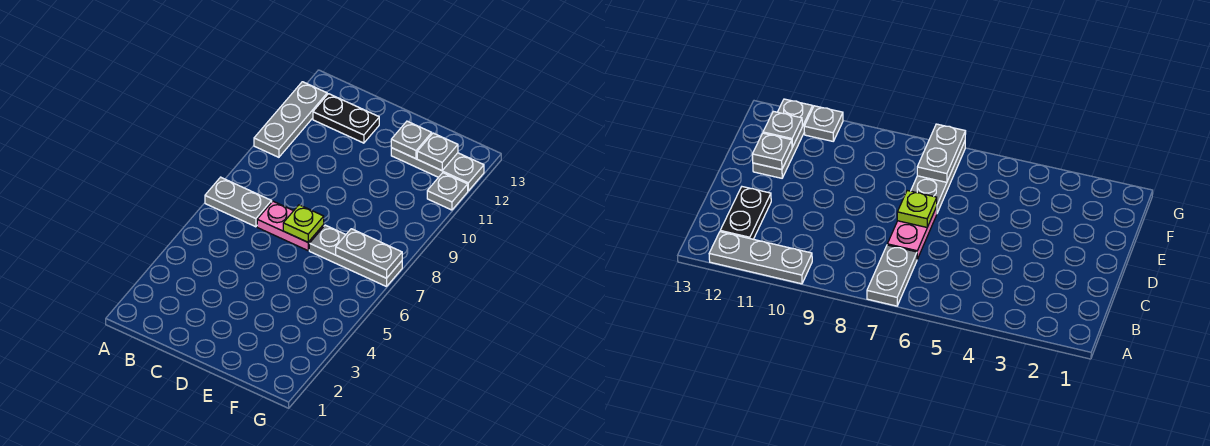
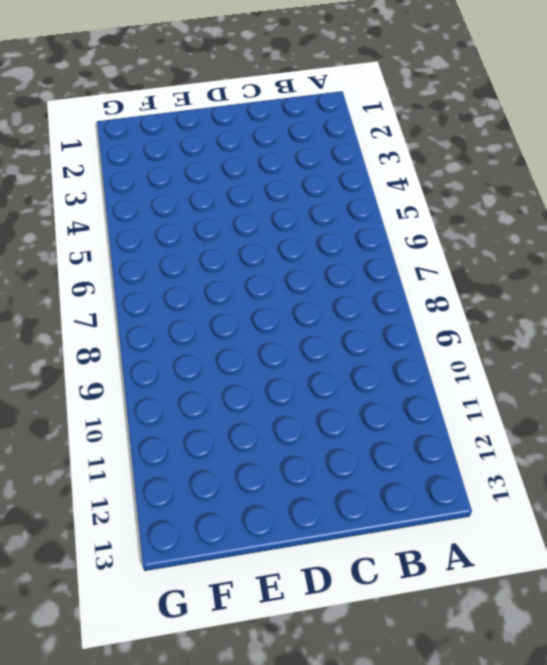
none -> grey 1x2 plate [205,177,272,227]
none -> grey 1x3 plate [254,82,327,157]

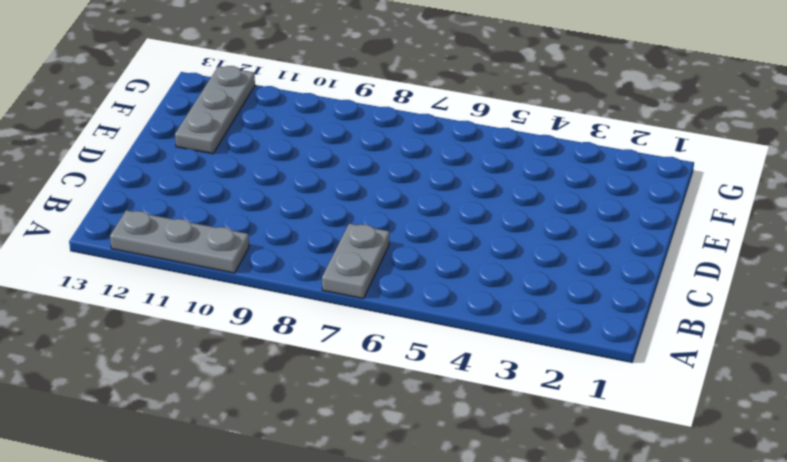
none -> black 1x2 plate [313,94,379,143]
none -> pink 1x2 plate [257,201,324,251]

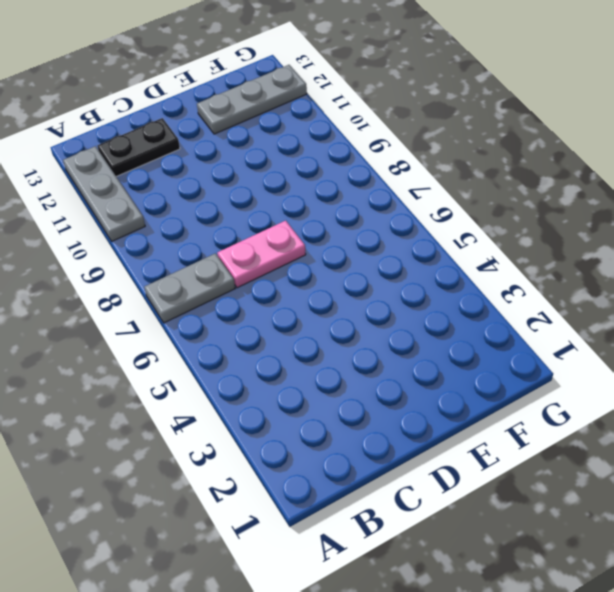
none -> grey 1x3 plate [309,225,402,287]
none -> grey 1x1 plate [427,173,468,210]

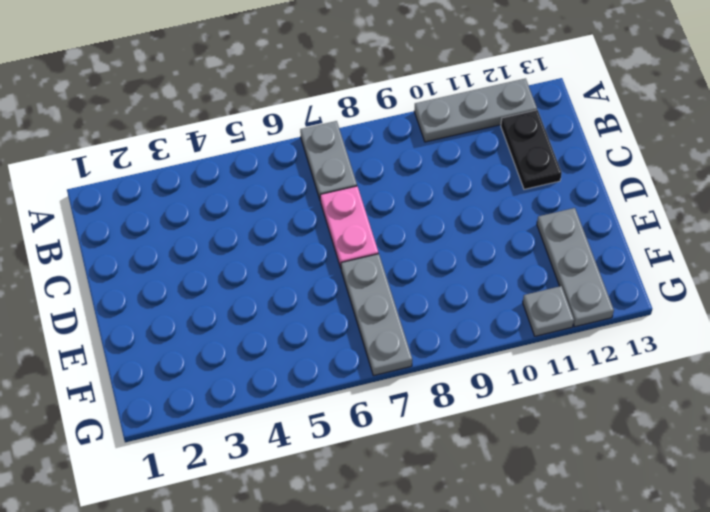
none -> lime 1x1 plate [283,205,324,242]
none -> grey 1x1 plate [391,121,432,159]

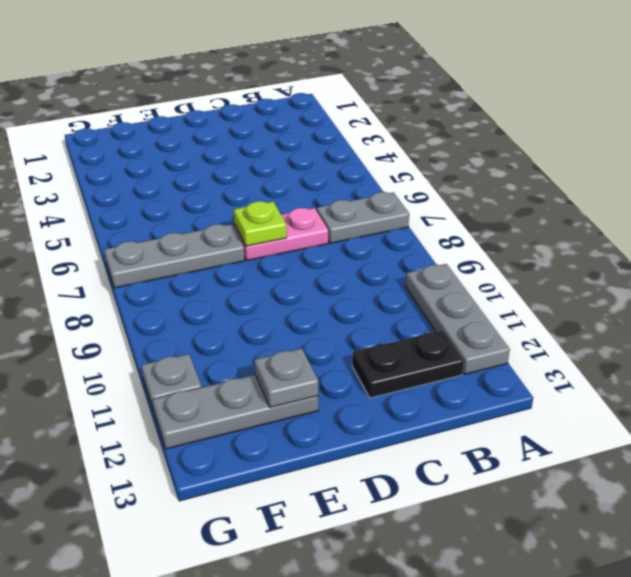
none -> grey 1x2 plate [336,229,402,278]
none -> grey 1x1 plate [417,133,458,171]

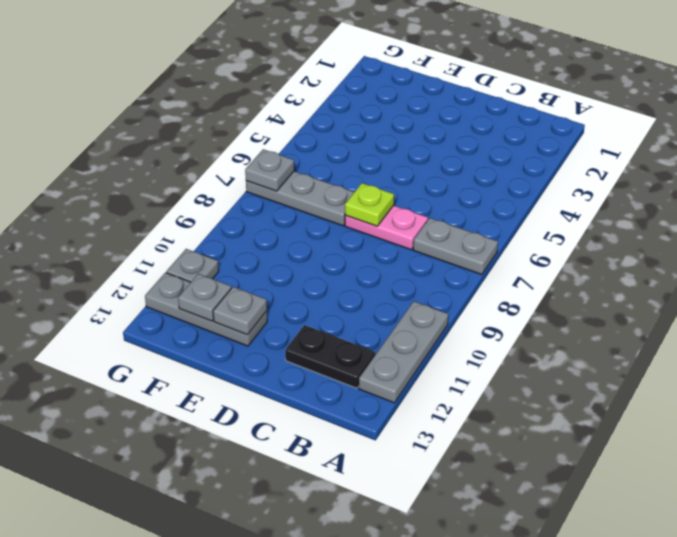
grey 1x1 plate [245,149,294,191] -> grey 1x2 plate [336,229,402,278]

